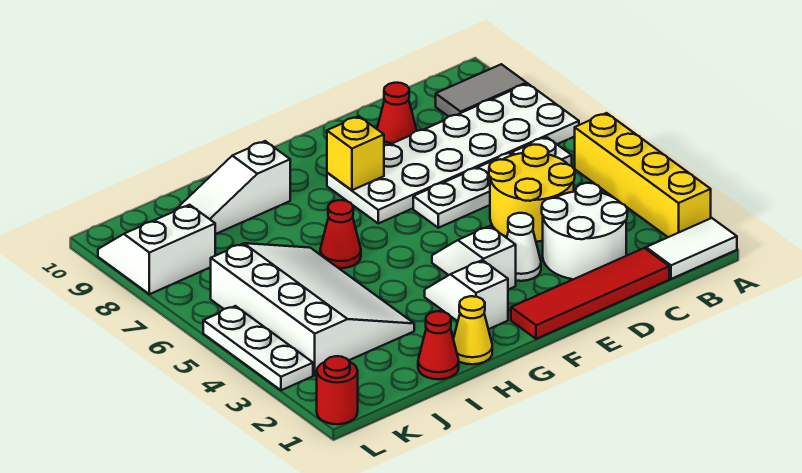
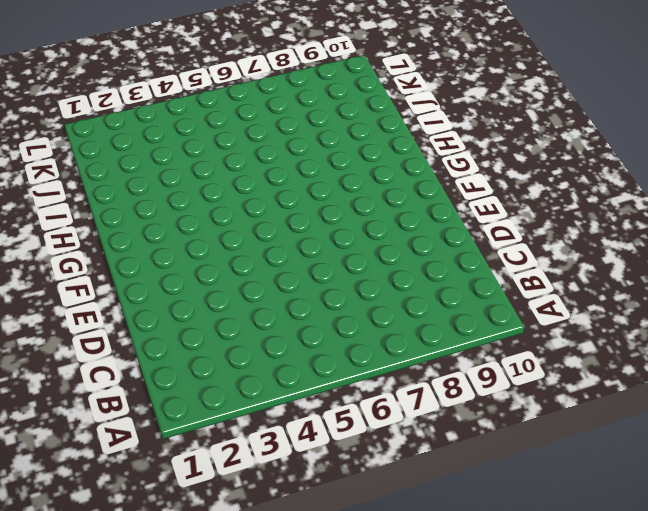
none -> white 1x2 tile [646,218,737,279]
none -> yellow 1x4 brick [575,113,711,237]
none -> white 2x6 plate [327,83,579,223]

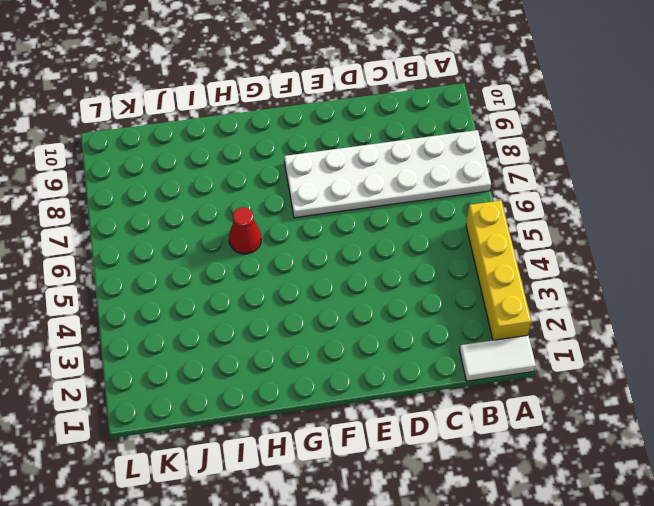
none -> grey 1x2 tile [436,64,526,117]
none -> white 1x4 plate [413,137,572,228]
none -> red 1x4 tile [511,248,669,339]

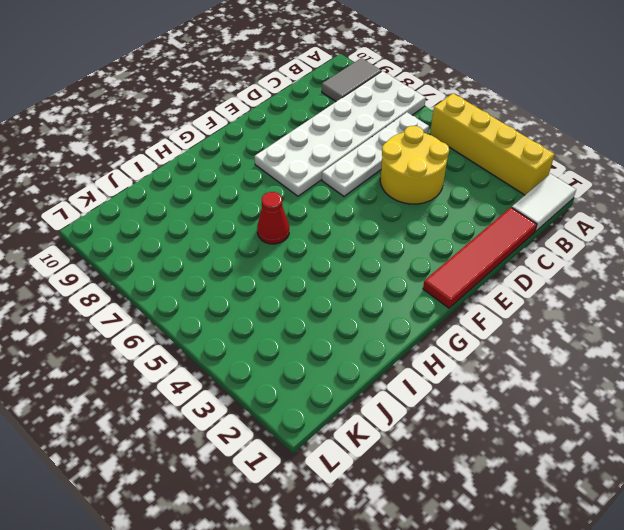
none -> white 2x2 round brick [542,183,627,279]
none -> red 1x1 cone [377,83,417,146]
none -> white 1x1 cone [507,213,541,281]

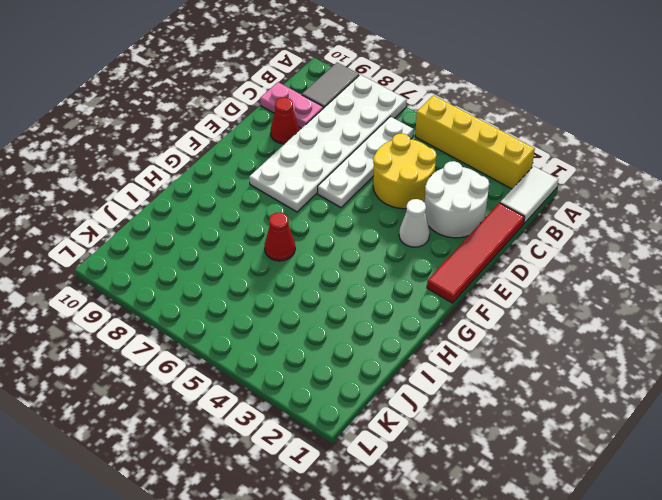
pink 1x2 plate [260,82,323,128] -> none
none -> white 1x2 slope [432,226,516,290]
none -> white 1x2 slope [425,260,508,329]
none -> yellow 1x1 cone [453,296,492,364]

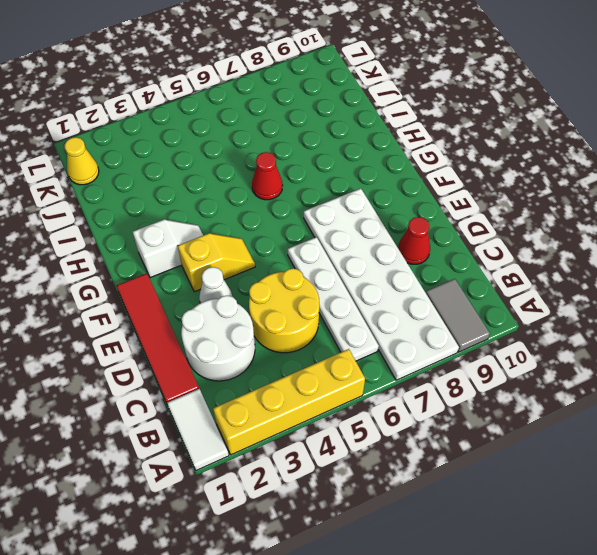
yellow 1x2 slope [178,233,255,292] -> white 1x2 slope [432,226,516,290]
yellow 1x1 cone [65,137,99,185] -> yellow 1x1 cone moved to [453,296,492,364]
none -> white 1x3 slope [174,141,290,234]
none -> red 1x1 cone [418,311,459,379]
none -> white 3x4 slope [211,243,414,375]

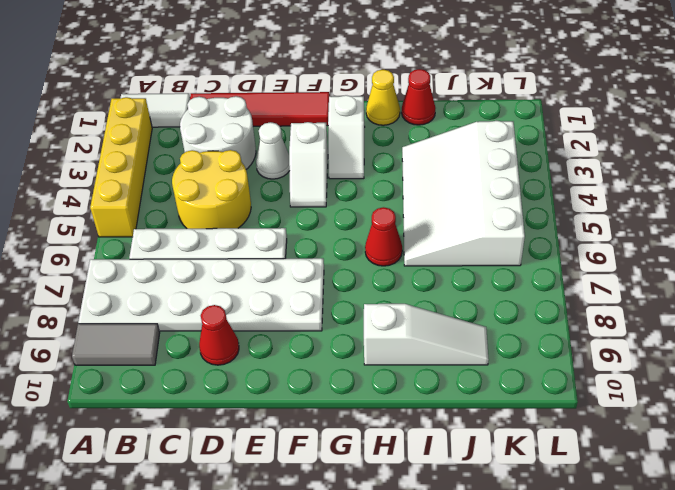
none -> white 2x2 slope [98,205,215,294]
none -> red 1x1 round brick [317,356,358,424]
none -> white 1x3 plate [203,306,313,390]

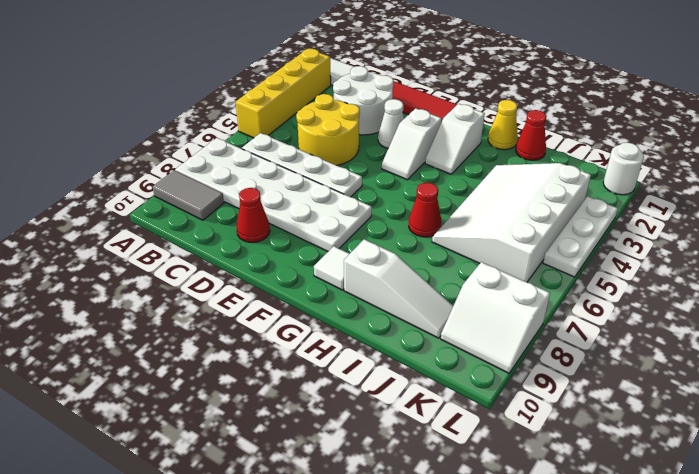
white 1x1 tile [314,246,349,290] -> none
white 1x1 round brick [603,143,644,195] -> red 1x1 round brick [317,356,358,424]
none -> yellow 1x1 brick [327,116,384,190]

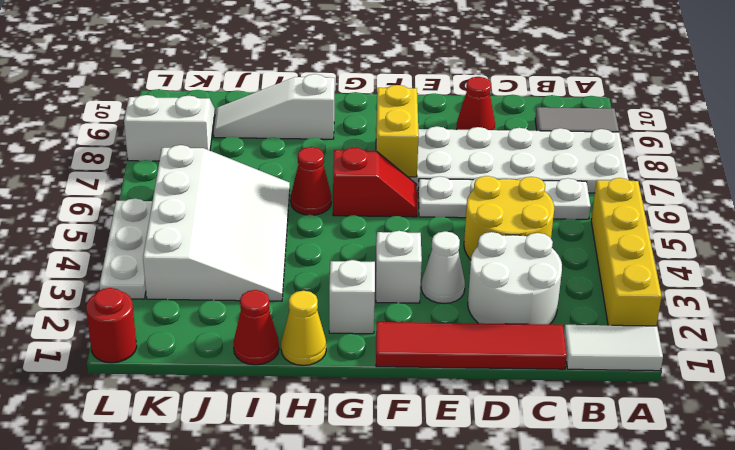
red 1x2 slope [333,148,417,217] -> none
yellow 1x2 brick [376,85,419,177] -> yellow 1x1 brick [327,116,384,190]

